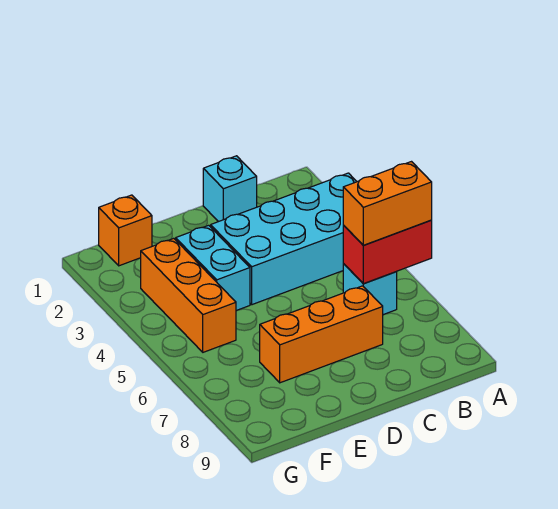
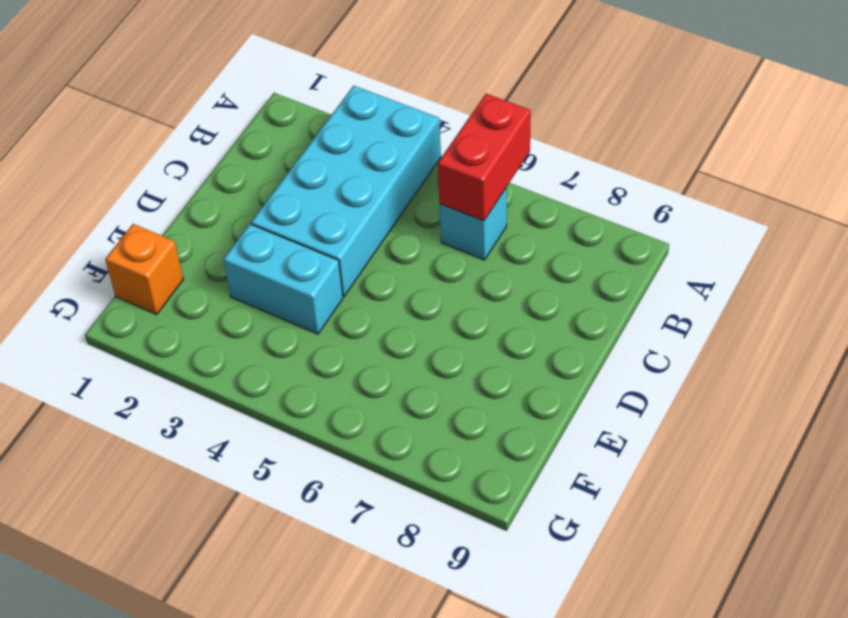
none -> cyan 1x1 brick [203,156,257,222]
none -> orange 1x3 brick [260,286,383,383]

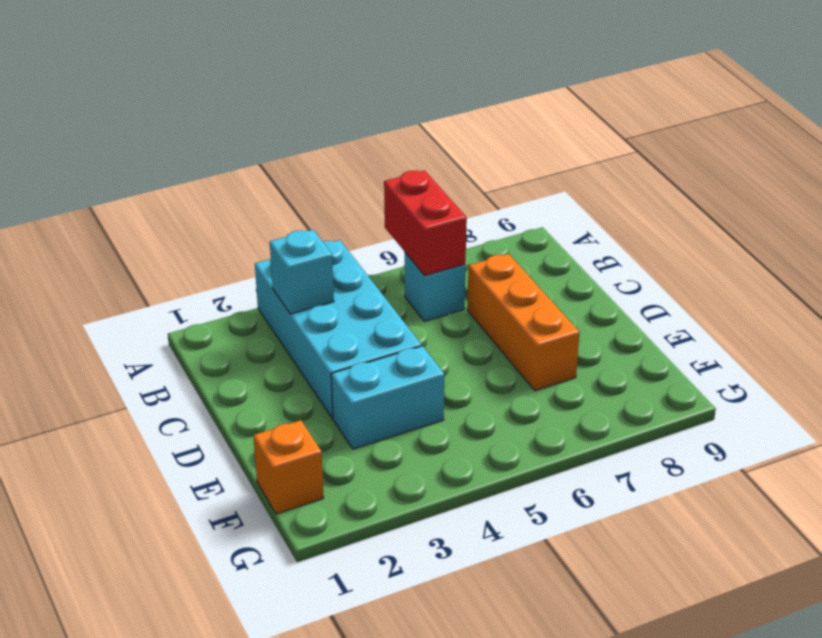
cyan 1x1 brick [270,230,334,314] -> cyan 1x1 brick moved to [203,156,257,222]
none -> orange 1x3 brick [141,238,236,352]
none -> orange 1x2 brick [343,162,432,245]

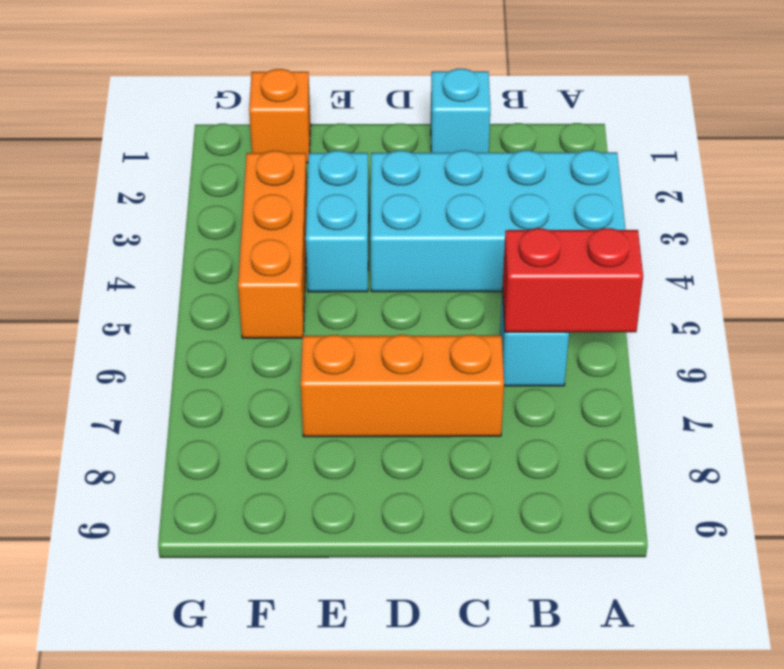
none -> orange 1x2 brick [343,162,432,245]

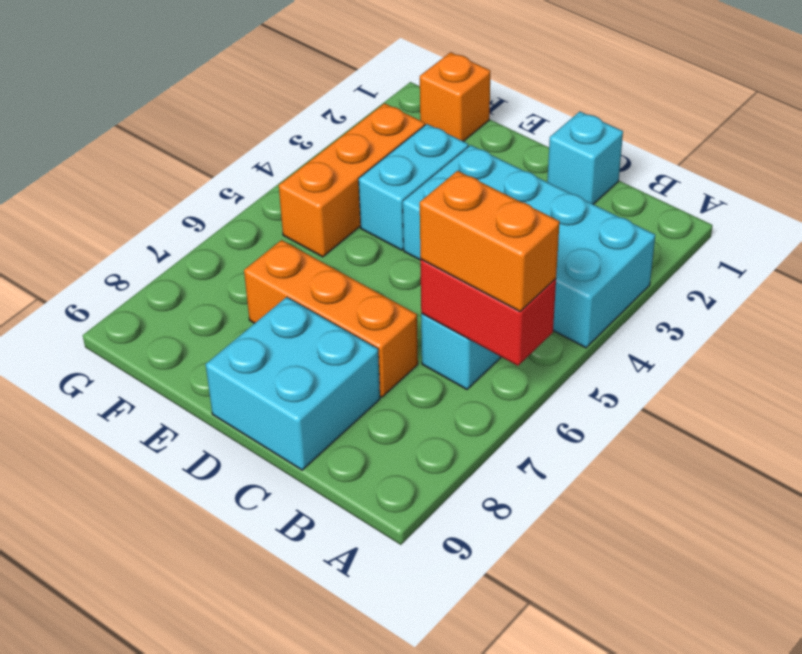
cyan 2x2 brick [206,297,380,470] -> none

